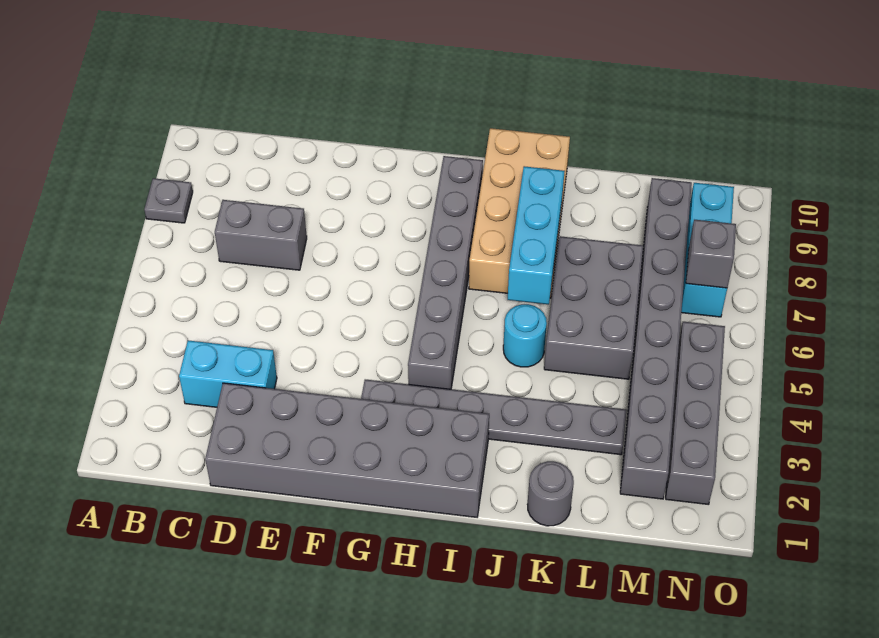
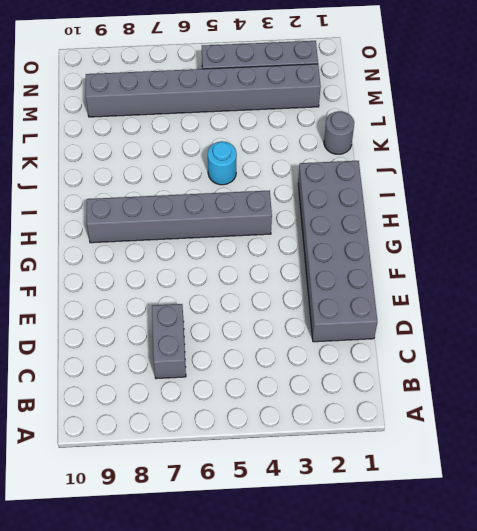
none -> grey 1x1 plate [144,178,193,223]
none -> cyan 1x2 brick [179,340,277,407]
none -> grey 1x6 plate [361,380,627,455]

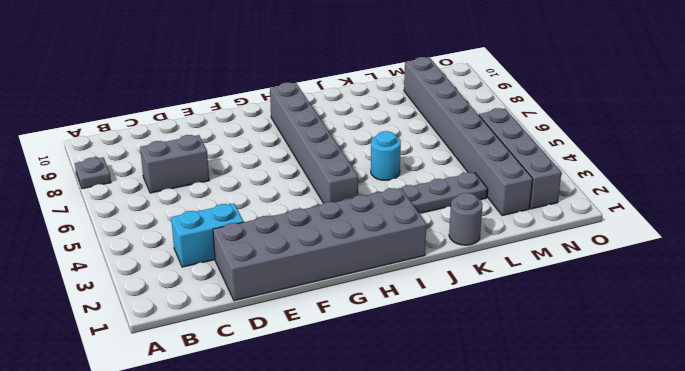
none -> tan 2x4 brick [469,128,570,298]
none -> grey 2x3 brick [544,236,643,379]
none -> cyan 1x3 brick [681,183,734,317]

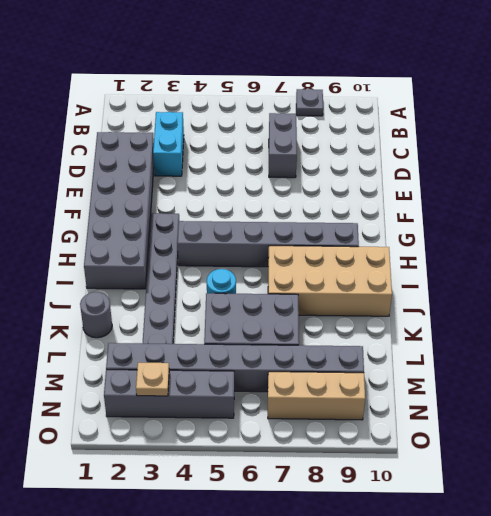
tan 1x1 plate [136,363,169,396] -> none
tan 1x3 brick [268,372,365,420] -> cyan 1x3 brick [681,183,734,317]
none -> cyan 1x3 brick [507,166,565,304]
none -> grey 1x1 brick [686,220,736,288]

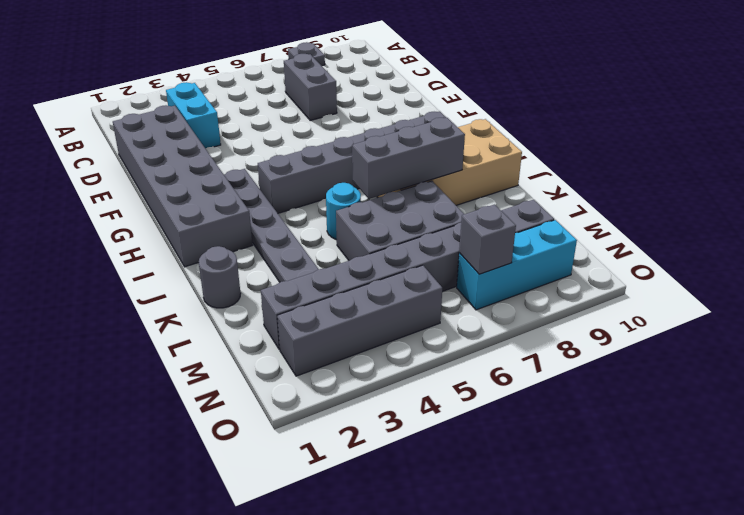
grey 1x3 brick [352,117,465,199] -> cyan 1x3 brick [507,166,565,304]

